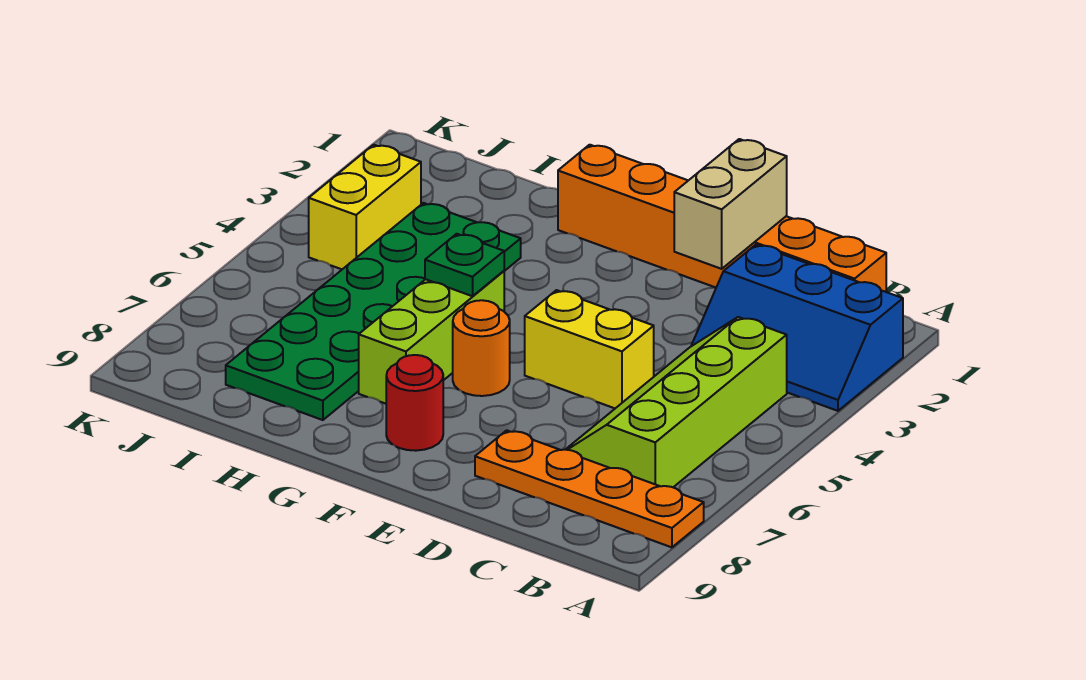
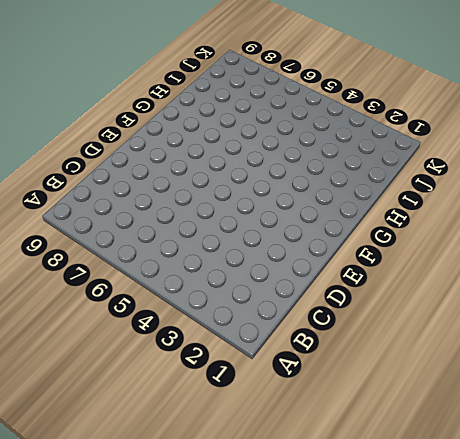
none -> blue 2x3 slope [691,245,903,411]
none -> orange 1x4 plate [475,430,704,547]
none -> orange 1x6 brick [558,145,886,292]

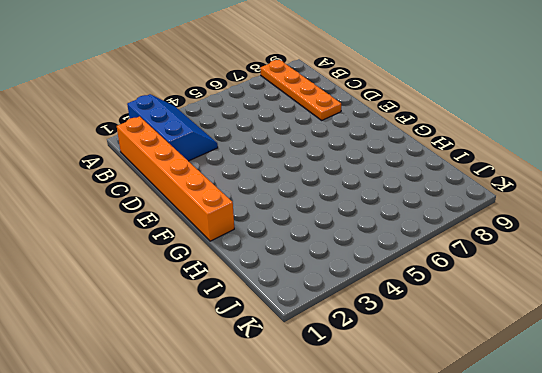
none -> lime 2x4 slope [565,317,787,487]
none -> yellow 1x2 brick [525,290,654,408]
none -> orange 1x1 round brick [453,300,510,396]

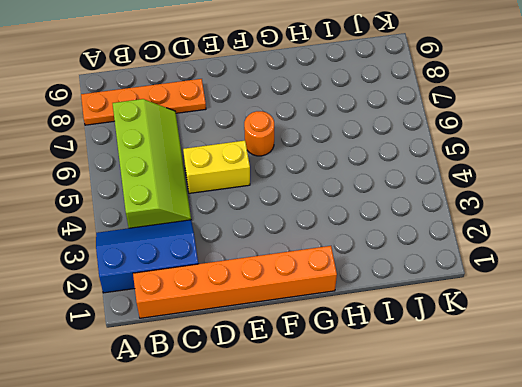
none -> red 1x1 round brick [386,355,443,451]
none -> lime 1x3 brick [359,271,504,404]
none -> green 2x6 plate [226,203,521,420]

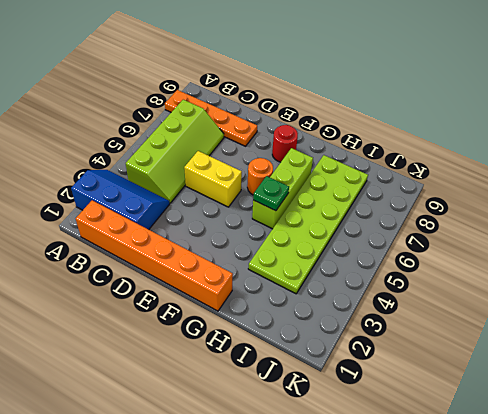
lime 2x6 plate [248,155,368,294] -> green 2x6 plate [226,203,521,420]
none -> yellow 1x2 brick [309,145,421,269]
none -> tan 1x2 brick [674,139,787,269]

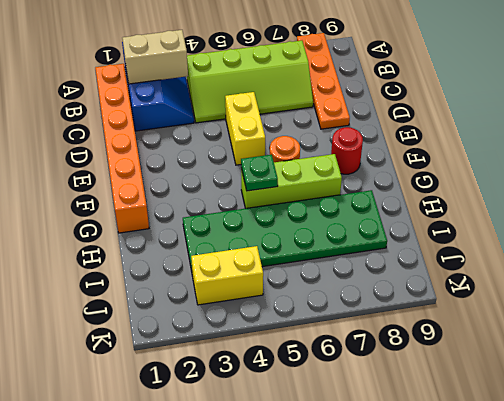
tan 1x2 brick [122,30,188,84] -> tan 1x2 brick moved to [674,139,787,269]

